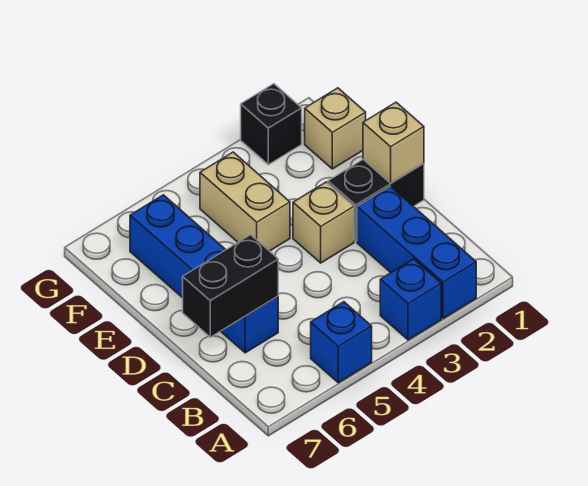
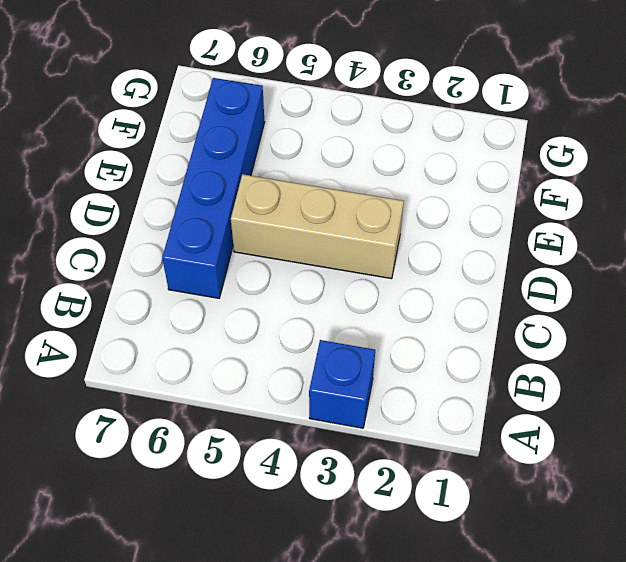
tan 1x3 brick [231,174,404,279] -> tan 1x1 brick [293,182,354,263]
none -> blue 1x3 brick [357,186,476,319]
none -> blue 1x1 brick [311,302,372,383]

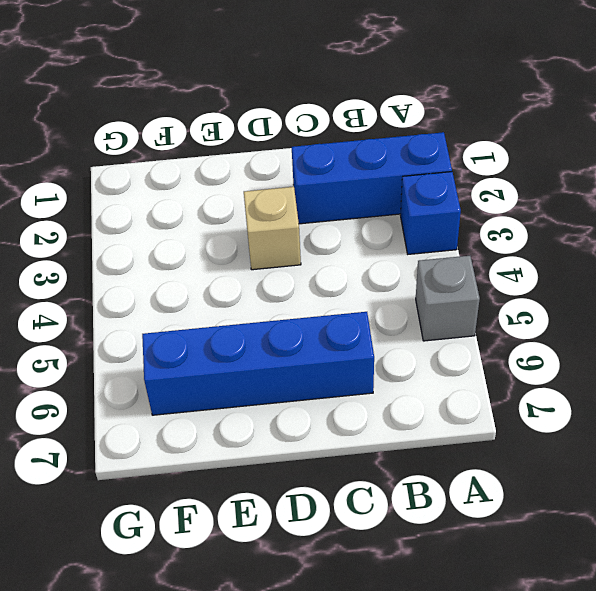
grey 1x1 brick [416,256,480,341] -> blue 1x1 brick [311,302,372,383]
none -> black 1x2 brick [328,160,424,241]
none -> tan 1x2 brick [200,152,290,251]

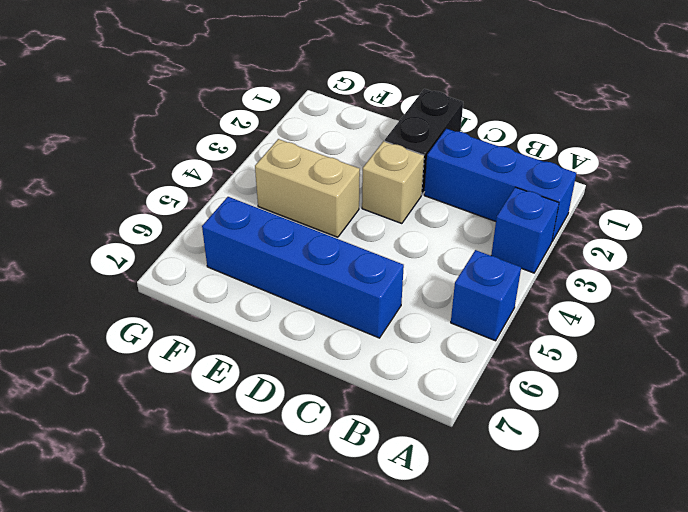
none -> tan 1x1 brick [305,88,366,169]
none -> black 1x1 brick [241,84,302,165]

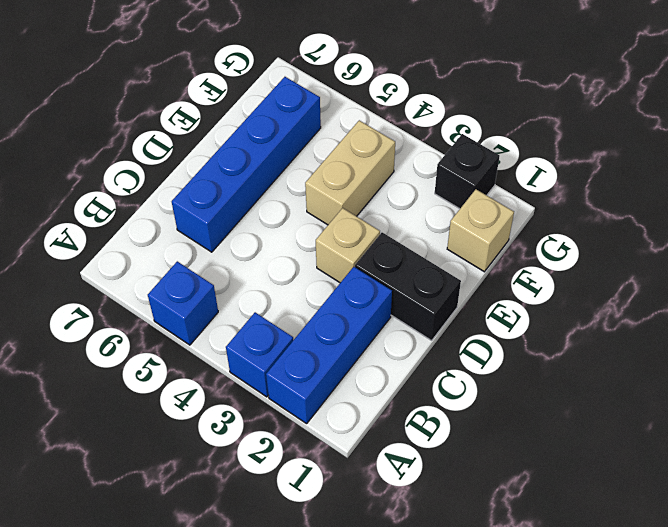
none -> black 1x2 brick [183,235,278,337]
none -> tan 1x1 brick [363,102,424,183]

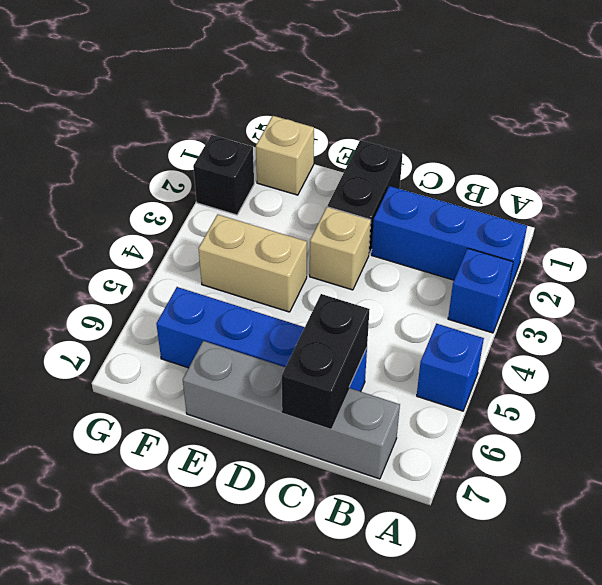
grey 1x4 brick [183,341,400,479] -> none
none -> tan 1x1 brick [363,102,424,183]

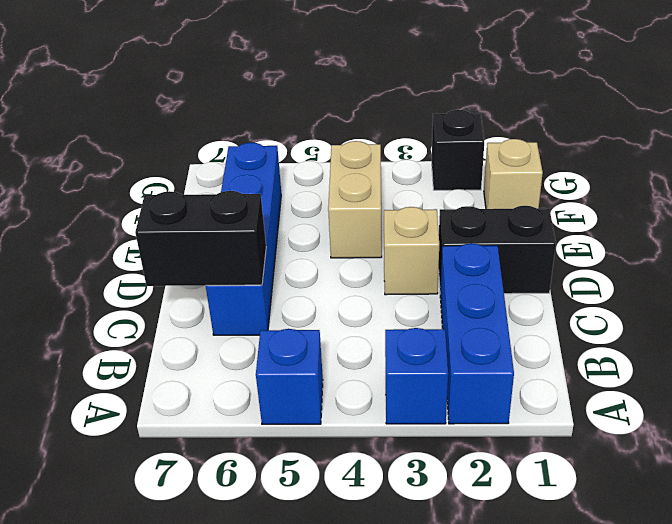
none -> tan 1x1 brick [363,102,424,183]

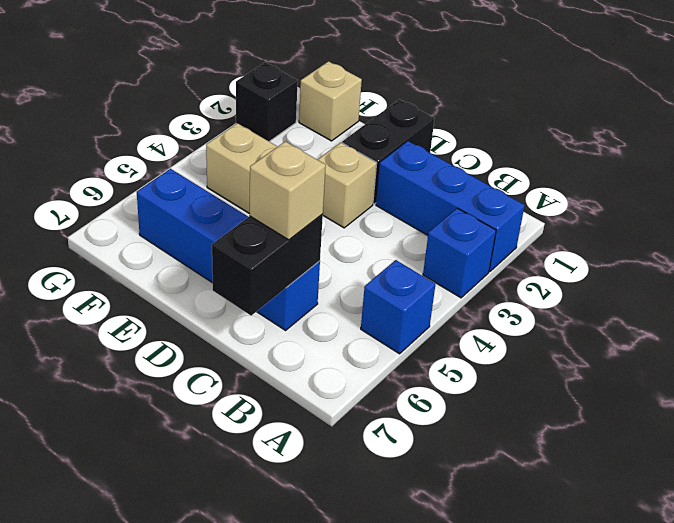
tan 1x1 brick [250,141,326,240] -> tan 1x1 brick moved to [363,102,424,183]

